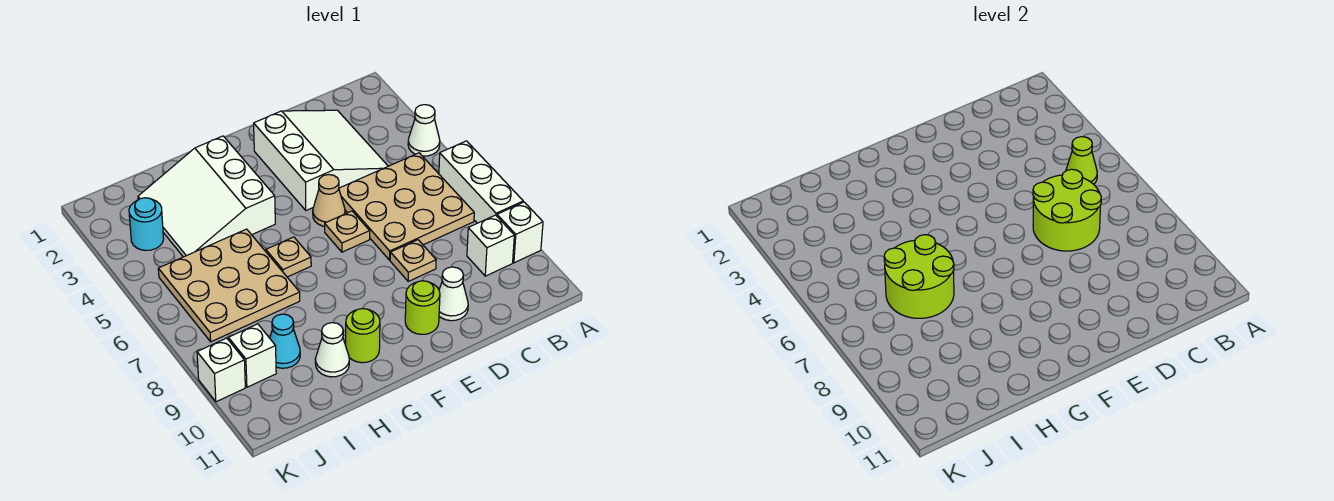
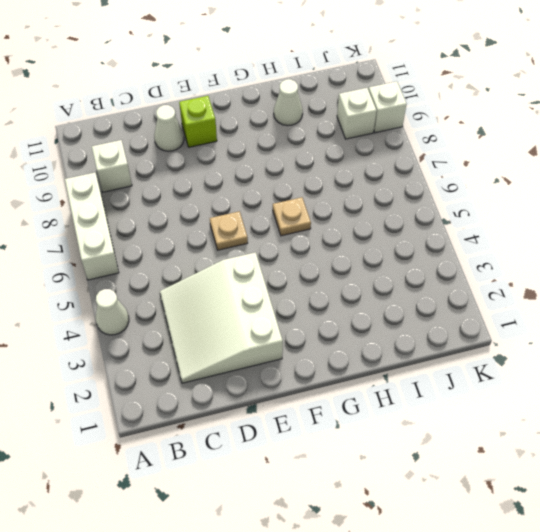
lime 1x1 brick [179,96,217,147] -> lime 1x1 round brick [405,281,440,334]
none -> white 1x1 brick [497,202,543,263]
none -> tan 3x3 plate [339,153,474,260]
none -> tan 1x1 plate [390,240,436,281]

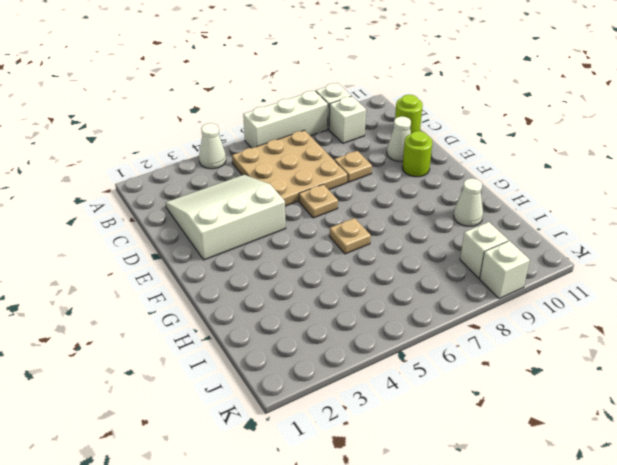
lime 1x1 round brick [395,95,423,133] -> lime 1x1 round brick moved to [346,309,380,363]
none -> tan 1x1 cone [313,175,345,226]
none -> white 3x3 slope [138,136,275,257]
none -> tan 3x3 plate [158,229,300,342]

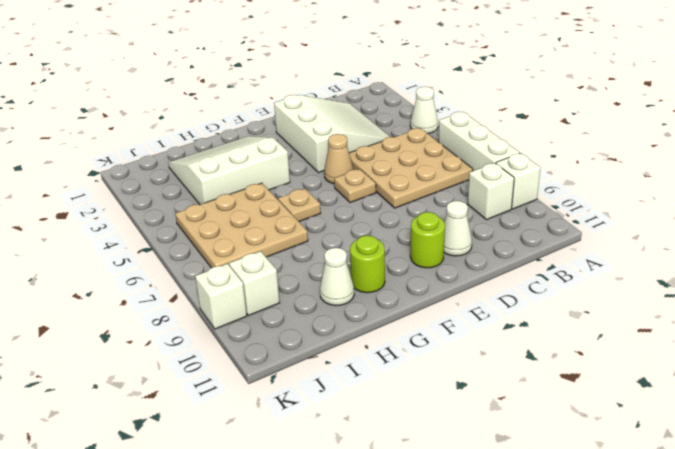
white 3x3 slope [168,136,290,204] -> white 3x3 slope turned to [138,136,275,257]
none -> tan 1x1 plate [390,240,436,281]
none -> cyan 1x1 cone [270,314,300,368]
none -> cyan 1x1 round brick [129,198,164,251]

